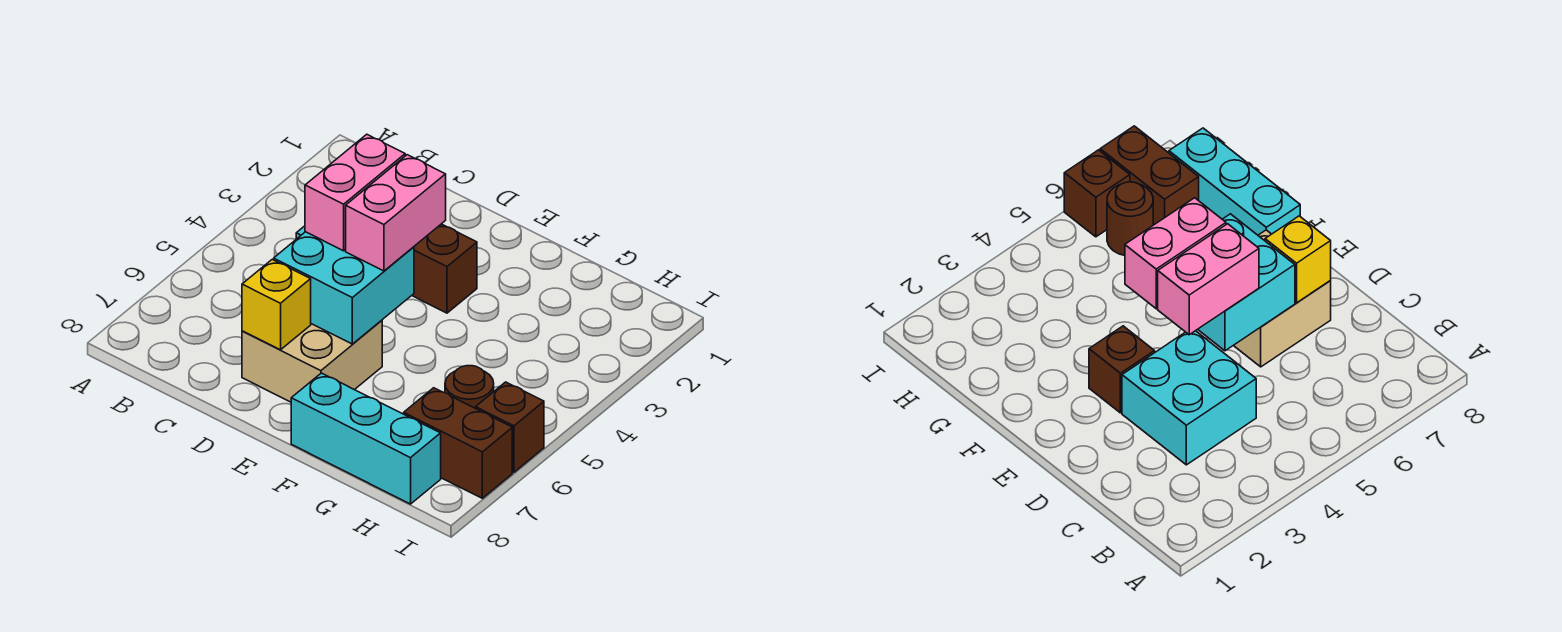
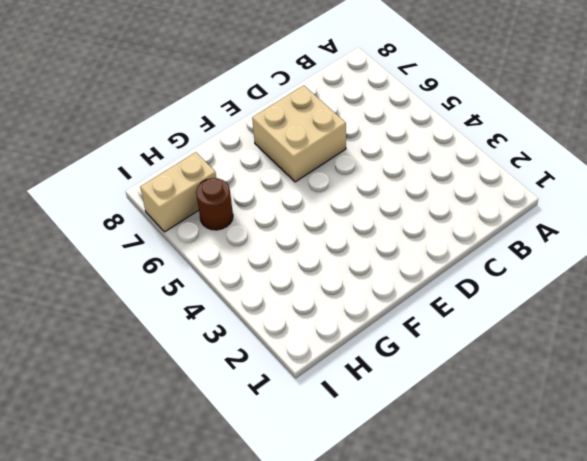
tan 1x2 brick [140,152,216,232] -> brown 1x2 brick [404,388,512,498]
none -> cyan 2x2 brick [1122,331,1256,465]
none -> brown 1x1 brick [412,224,477,313]

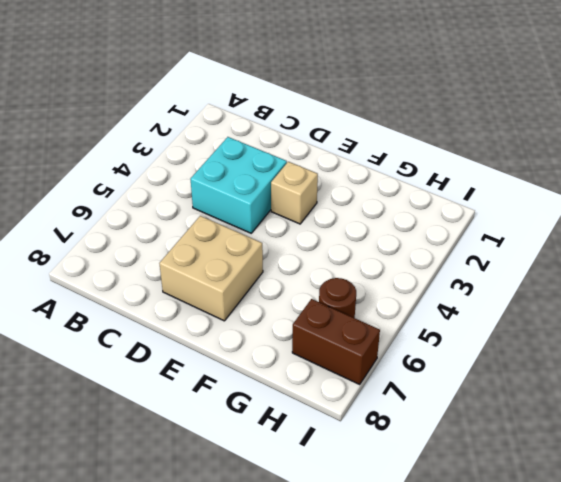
tan 1x1 brick [271,162,318,224] -> brown 1x1 brick [412,224,477,313]
none -> cyan 1x3 brick [291,373,441,504]
none -> brown 1x1 brick [476,382,544,472]

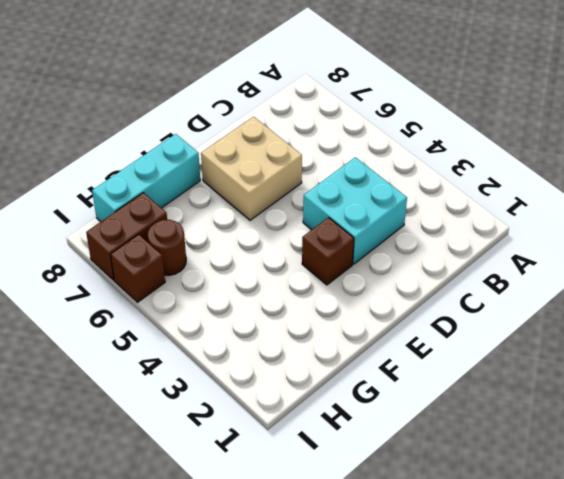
none -> cyan 2x2 brick [274,232,414,344]
none -> yellow 1x1 brick [242,260,311,350]

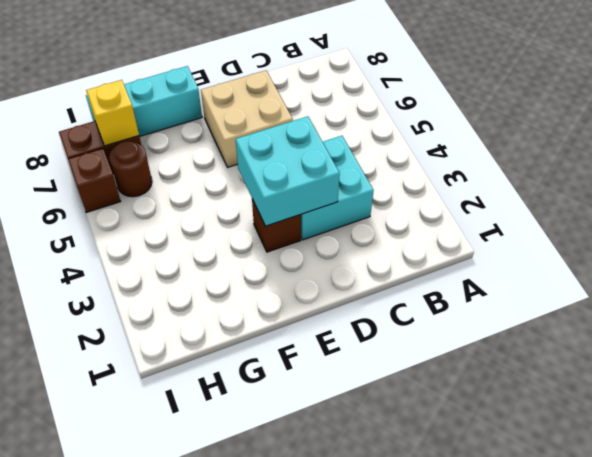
cyan 2x2 brick [236,116,340,226] -> cyan 2x2 brick moved to [274,232,414,344]
yellow 1x1 brick [86,80,139,146] -> yellow 1x1 brick moved to [242,260,311,350]
none -> pink 1x2 brick [305,134,405,251]
none -> pink 1x2 brick [346,155,446,271]

